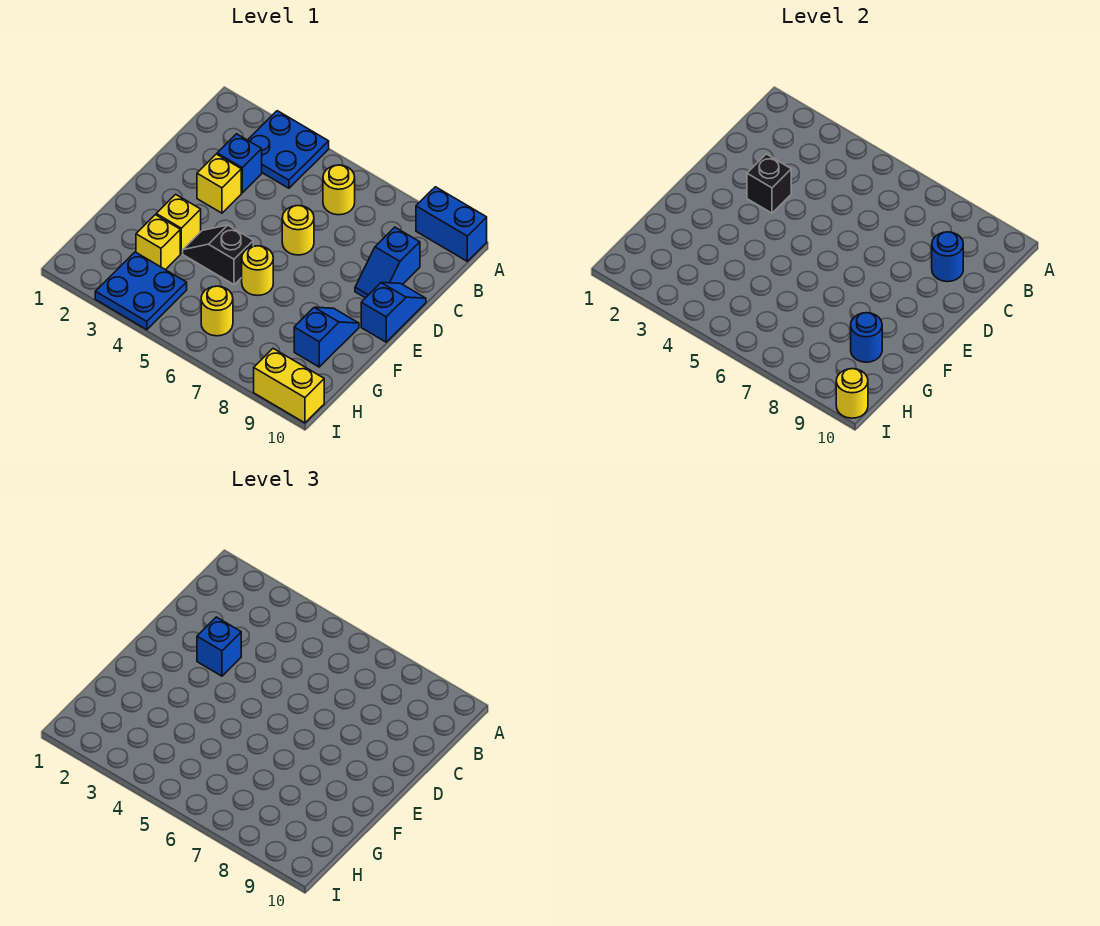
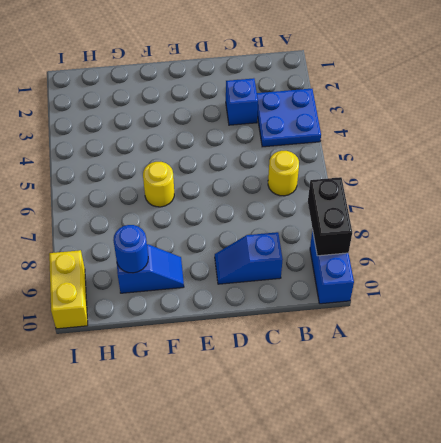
black 1x2 brick [308,177,352,256] -> none
none -> yellow 1x1 brick [197,154,241,213]
none -> yellow 1x1 round brick [282,206,314,255]
none -> blue 1x2 slope [361,283,426,342]

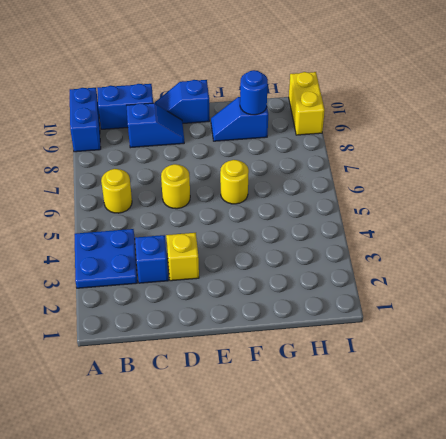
blue 1x2 brick [97,84,153,129] -> none
none -> yellow 1x1 brick [156,194,201,253]
none -> black 1x2 slope [183,225,253,285]
none -> yellow 1x1 brick [136,215,180,270]

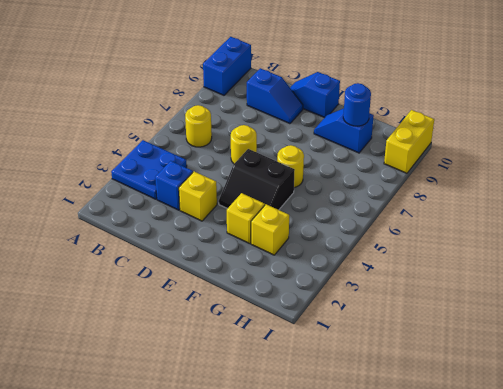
black 2x2 slope [219,149,295,210] -> black 1x2 slope [183,225,253,285]
none -> blue 2x2 plate [95,252,187,330]
none -> yellow 1x1 round brick [201,286,233,336]
none -> blue 1x1 round brick [932,232,963,282]

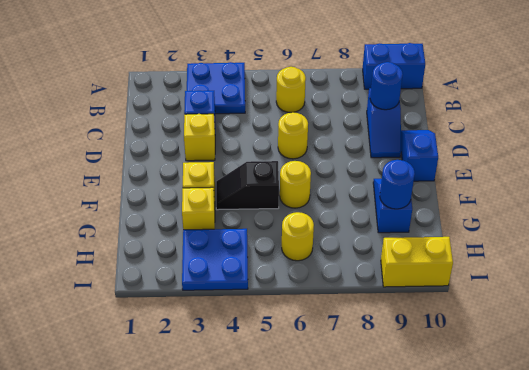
none -> black 1x1 brick [747,154,791,213]
none -> yellow 1x1 round brick [836,369,868,418]
none -> blue 1x1 brick [197,617,241,676]

